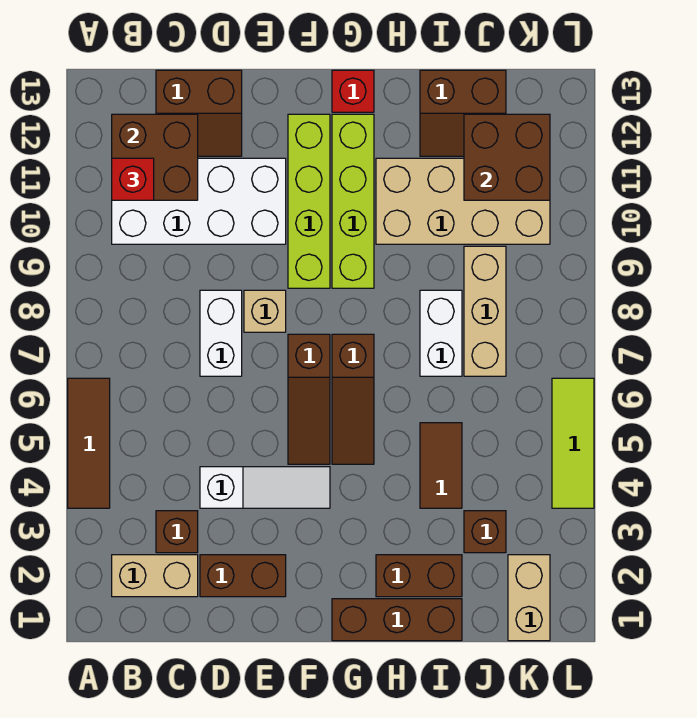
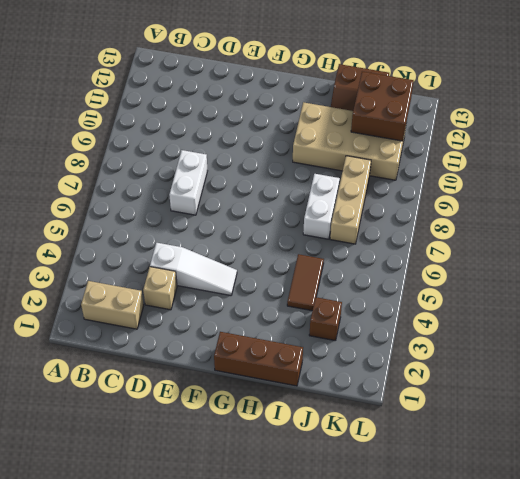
tan 1x1 brick [143,267,177,310] -> tan 1x1 brick moved to [244,290,286,332]
none -> brown 1x3 tile [68,378,110,508]
none -> white 2x4 brick [112,158,286,244]
none -> brown 1x1 brick [156,511,198,553]

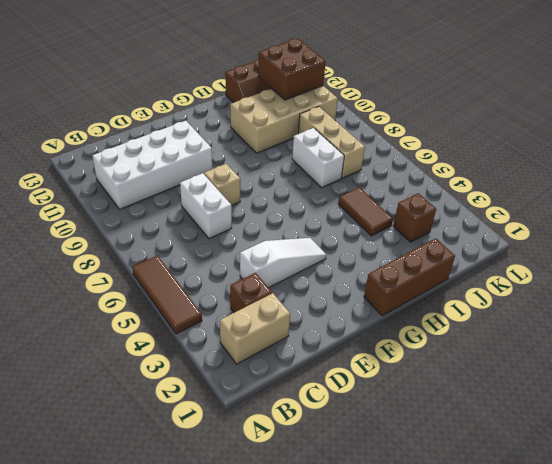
none -> brown 2x2 slope [156,70,242,156]
none -> brown 1x2 brick [200,555,286,597]
none -> brown 1x3 slope [288,334,330,464]

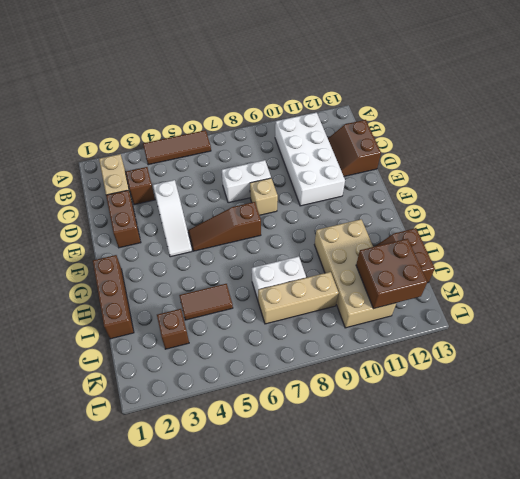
none -> lime 1x4 brick [288,114,330,288]
none -> brown 1x3 slope [332,334,374,464]
none -> lime 1x4 brick [332,114,374,288]

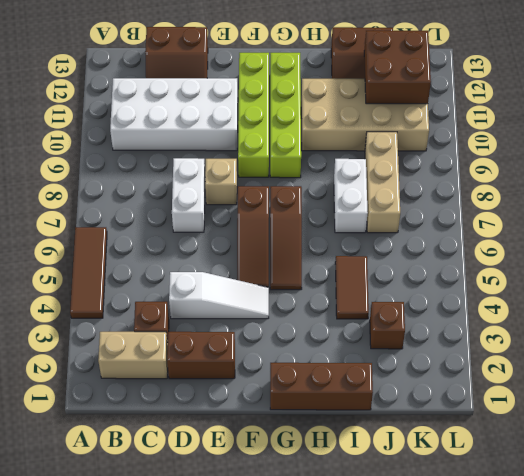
none -> red 1x1 brick [332,70,374,112]
none -> brown 1x2 brick [376,555,462,597]
none -> tan 1x2 brick [508,555,550,641]

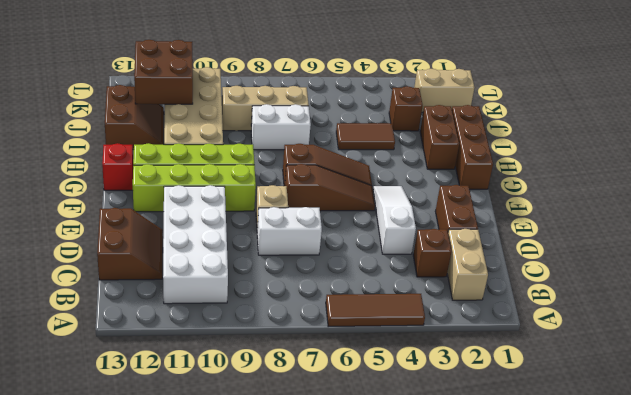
none -> lime 1x3 tile [552,378,594,508]
none -> brown 2x2 brick [112,114,198,200]
none -> red 1x1 brick [112,158,154,200]

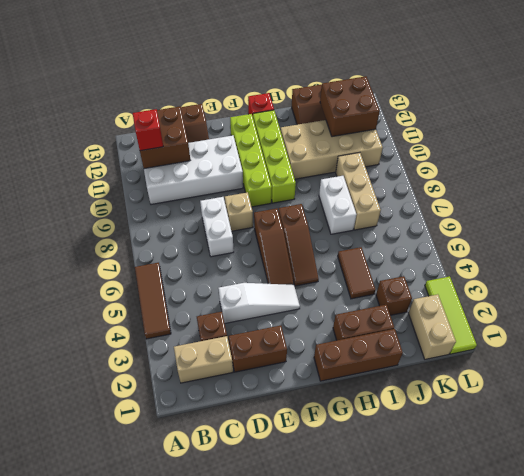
lime 1x3 tile [425,276,477,354] -> lime 1x3 tile moved to [552,378,594,508]

